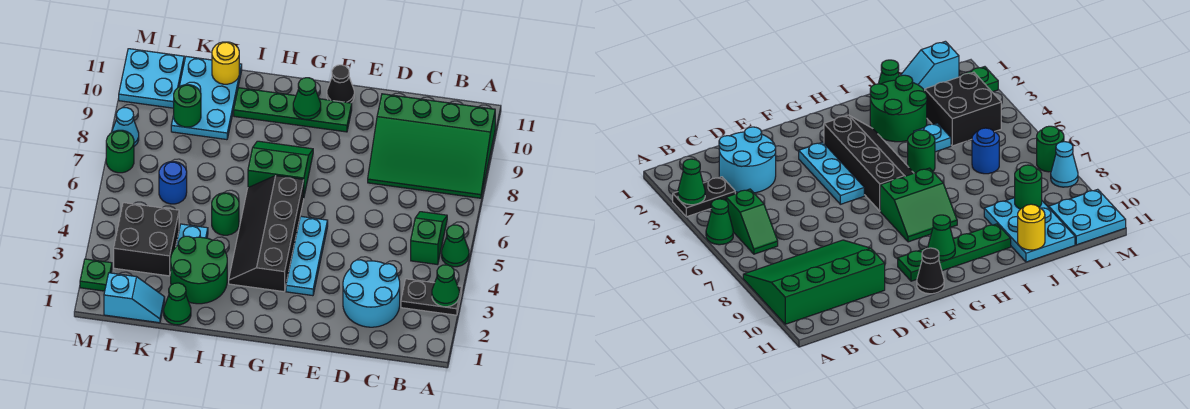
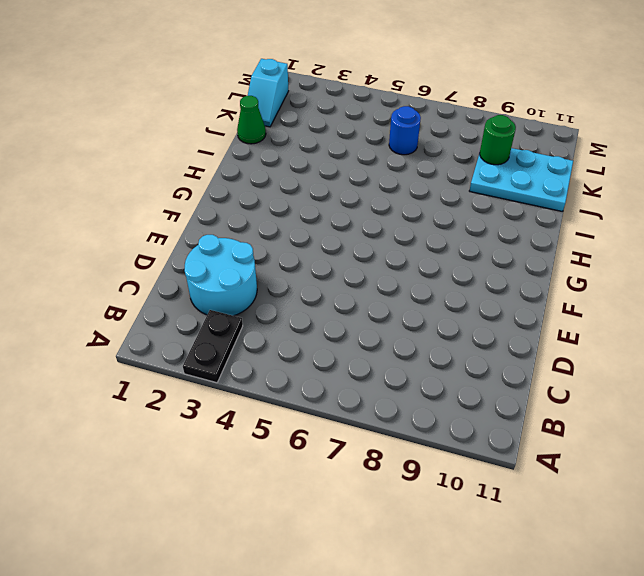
none -> green 1x1 cone [442,225,469,267]
none -> green 3x4 slope [368,94,495,198]
none -> green 1x2 slope [411,212,447,265]

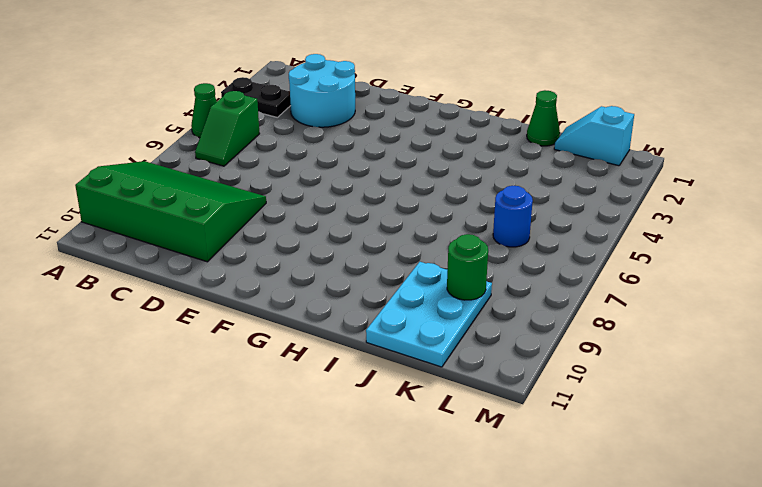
none -> cyan 1x3 plate [286,216,328,296]
none -> green 1x4 plate [234,88,352,132]
none -> black 1x1 cone [327,65,354,103]

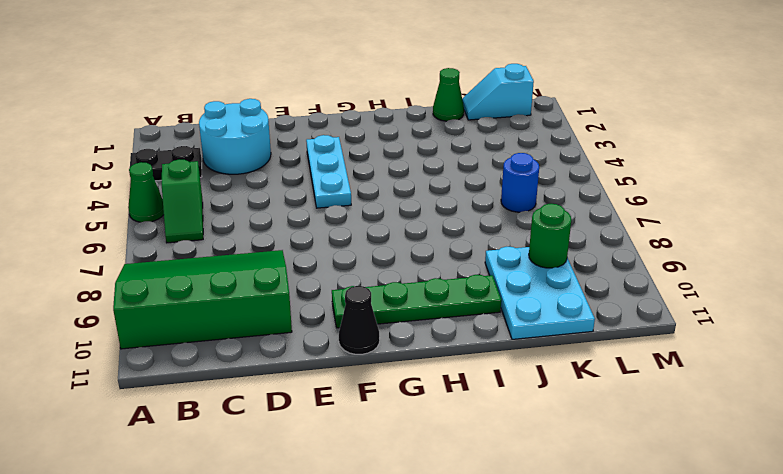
none -> black 2x4 slope [229,175,304,292]
none -> green 2x2 slope [248,141,313,195]
none -> green 2x2 round brick [171,236,227,304]

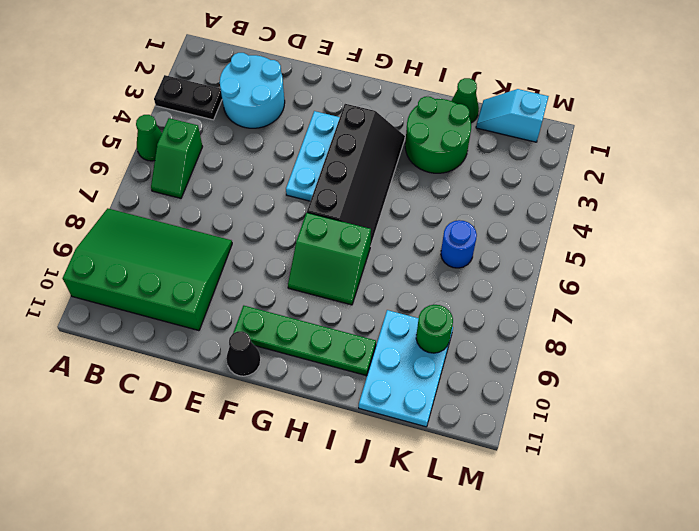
none -> green 1x1 round brick [212,193,239,235]
none -> cyan 1x1 plate [176,224,208,246]
none -> black 2x2 brick [114,203,179,276]

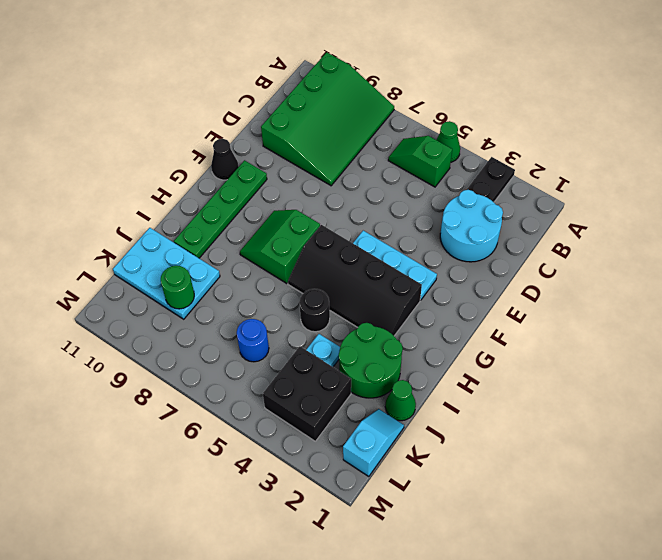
black 1x1 round brick [299,289,330,332] -> green 1x1 round brick [212,193,239,235]
none -> cyan 2x2 plate [119,49,184,108]
none -> green 1x1 plate [80,259,112,291]
none -> green 1x1 round brick [106,130,134,173]

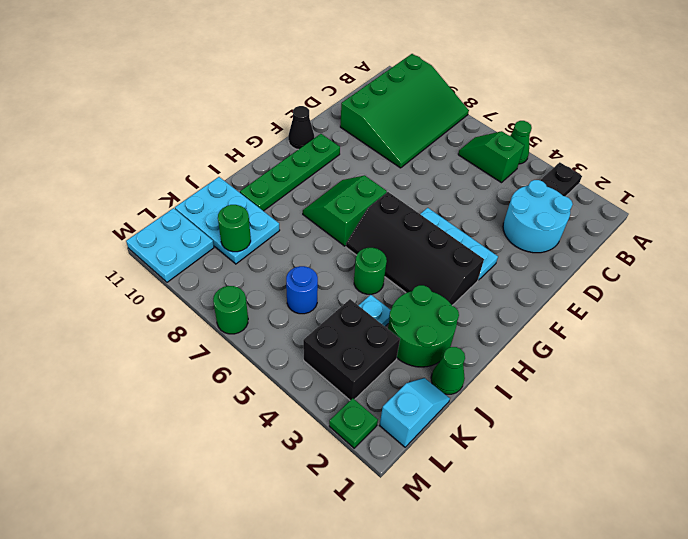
none -> cyan 1x1 cone [111,108,139,146]
none -> green 1x1 cone [432,265,459,307]
none -> green 1x1 cone [293,78,321,119]

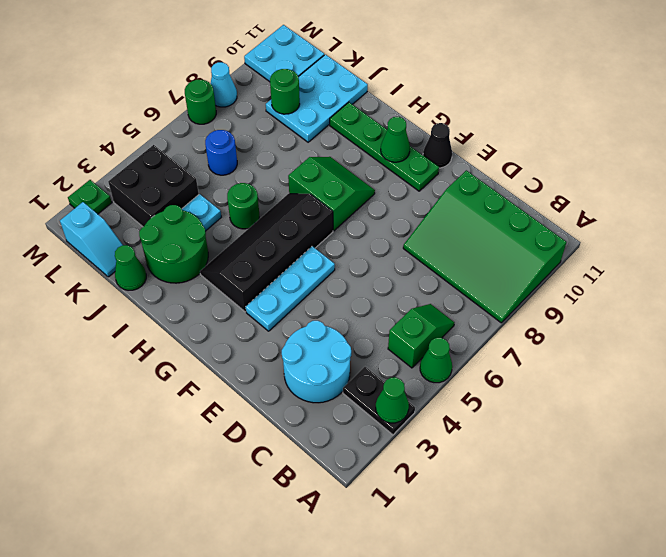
none -> yellow 1x1 round brick [212,42,239,84]

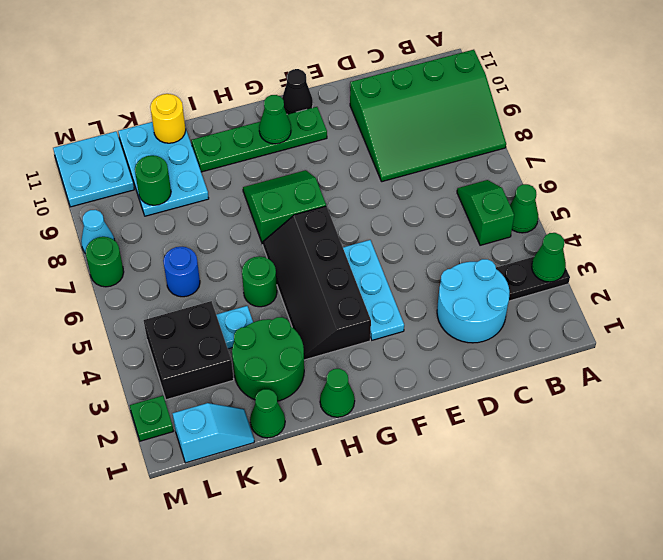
green 1x1 cone [320,369,355,417] -> none

